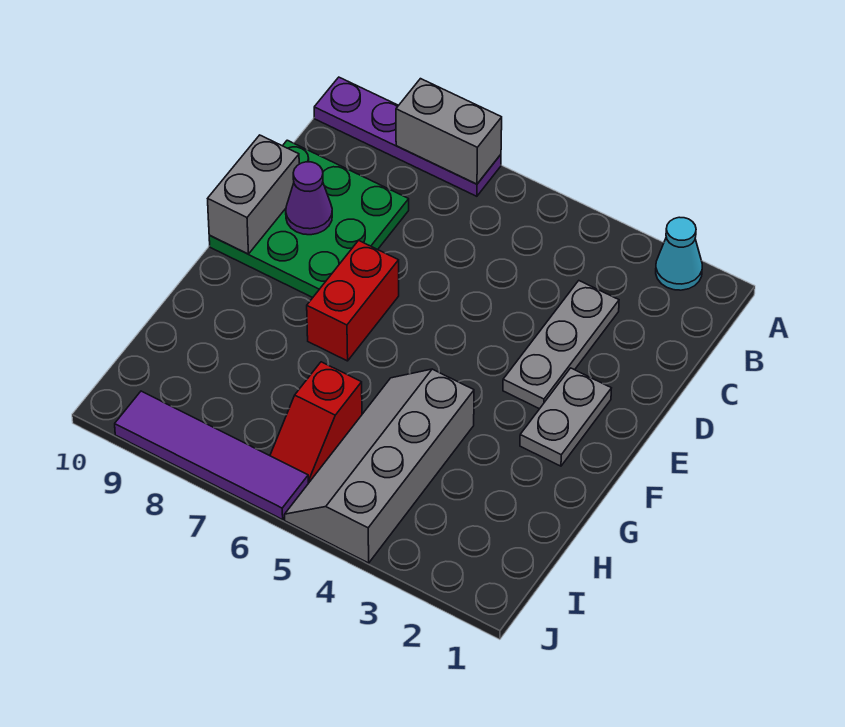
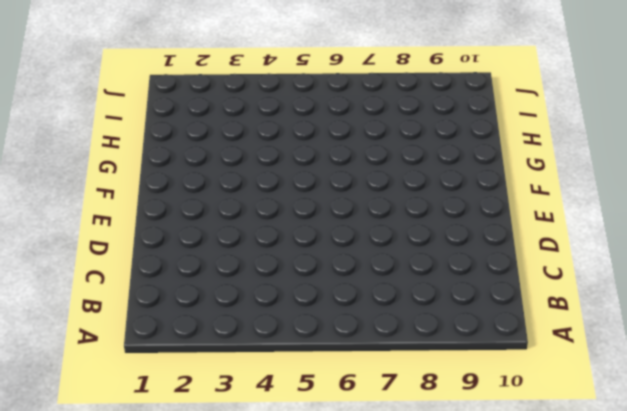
none -> cyan 1x1 cone [656,217,702,290]
none -> purple 1x4 plate [314,77,501,196]
none -> grey 1x3 plate [503,281,619,409]

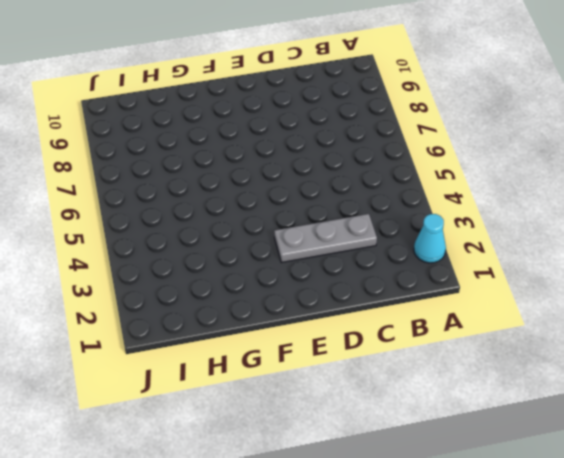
none -> purple 1x4 plate [314,77,501,196]
none -> green 3x3 plate [209,140,409,298]
none -> grey 1x2 plate [520,368,611,466]

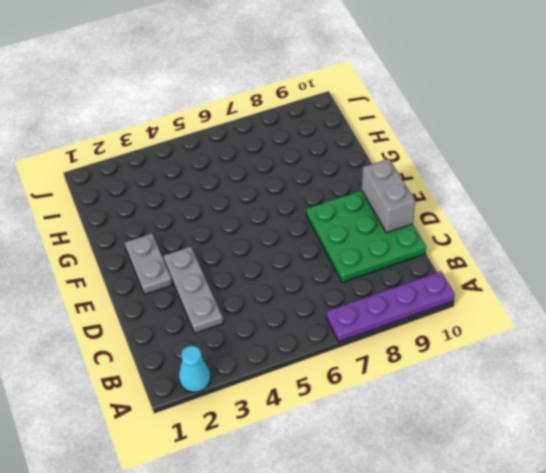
none -> red 1x2 brick [307,240,399,361]
none -> grey 2x4 slope [285,369,474,563]
none -> red 1x2 slope [270,362,362,483]

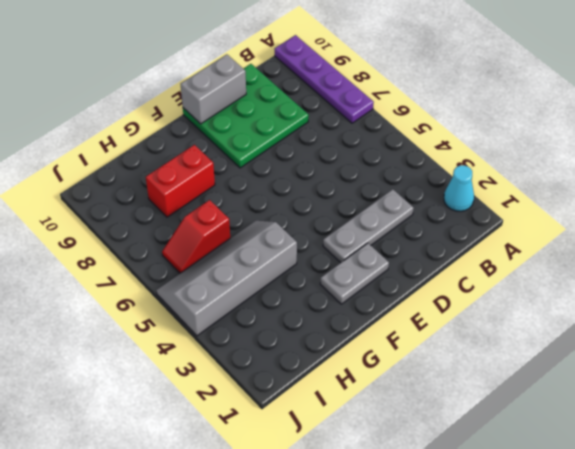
red 1x2 brick [146,145,215,217] -> red 1x2 brick moved to [307,240,399,361]
none -> purple 1x4 tile [115,391,308,520]
none -> grey 1x2 brick [396,79,502,184]
none -> purple 1x1 cone [286,162,332,235]

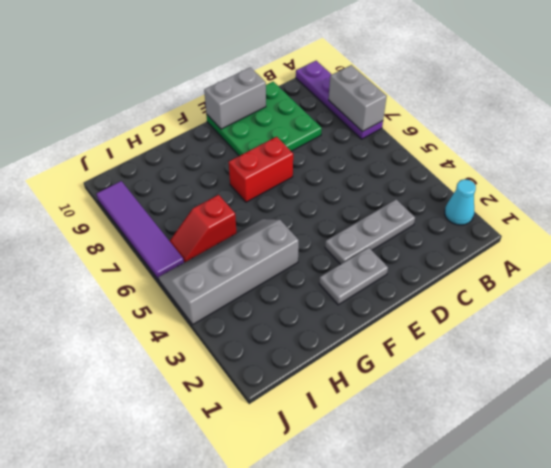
none -> purple 1x1 cone [286,162,332,235]

